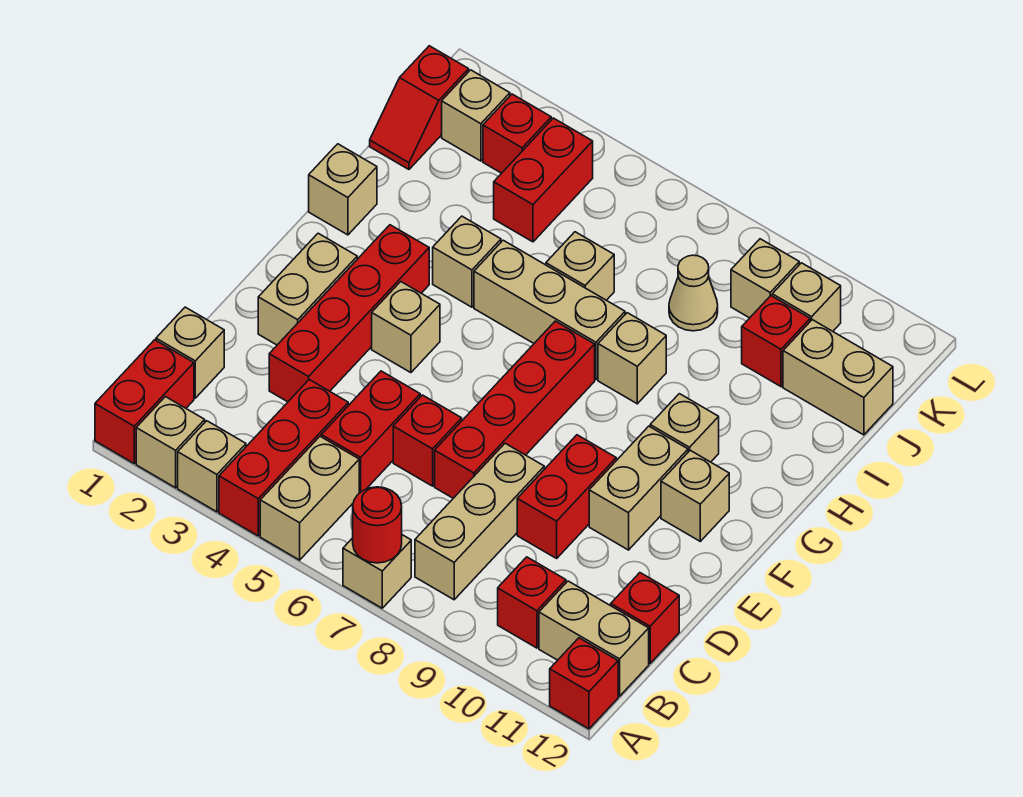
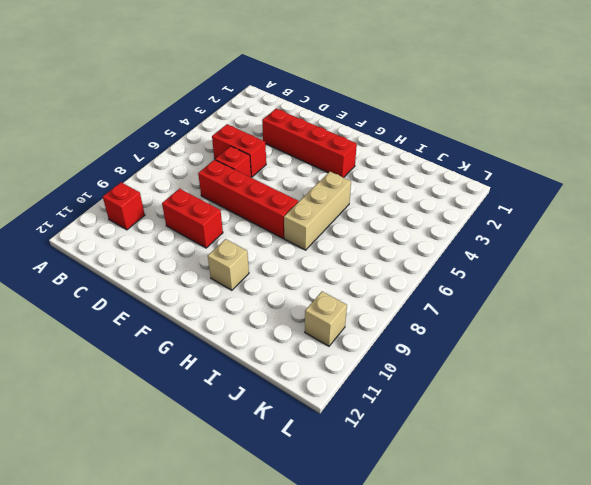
none -> red 1x2 brick [95,340,194,463]
none -> tan 1x1 brick [136,397,205,488]
none -> tan 1x1 brick [178,421,246,512]
none -> red 1x3 brick [219,380,348,536]

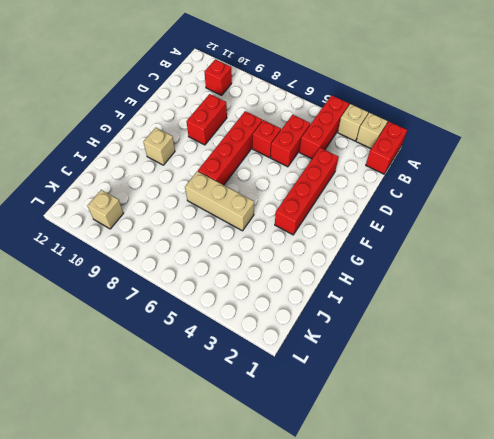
none -> tan 1x2 brick [260,436,359,560]
none -> tan 1x1 brick [343,535,411,608]
none -> red 1x1 brick [550,638,618,729]
none -> tan 1x3 brick [415,443,544,600]

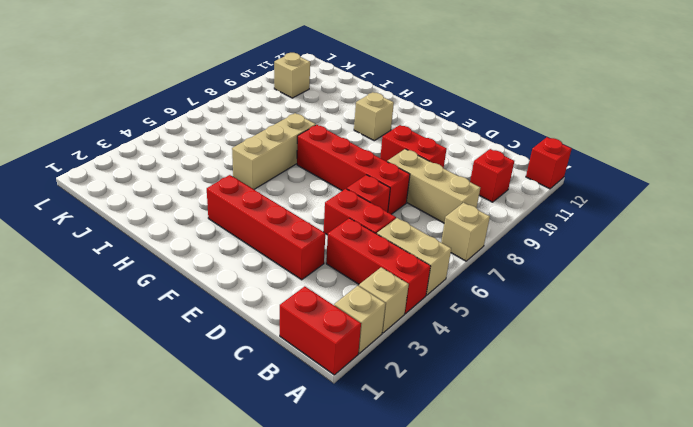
none -> tan 1x2 brick [539,581,649,696]
none -> tan 1x1 brick [156,307,224,398]
none -> red 1x1 brick [611,573,679,663]
none -> tan 1x2 brick [258,233,357,345]

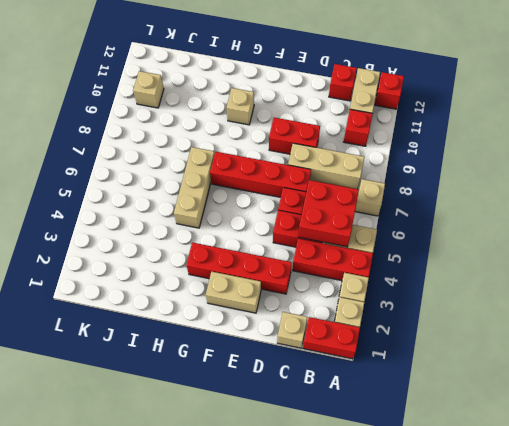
red 2x2 brick [298,180,359,247] -> none
none -> tan 1x2 brick [589,426,688,550]
none -> tan 1x1 brick [372,282,440,373]
none -> tan 1x1 brick [661,450,729,541]
none -> tan 1x1 brick [309,144,377,235]

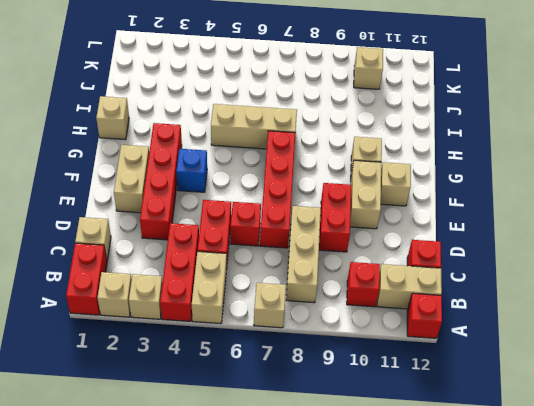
blue 1x1 brick [176,149,207,192] -> tan 1x1 brick [372,282,440,373]
none -> tan 1x1 brick [433,216,501,307]
none -> tan 1x1 brick [598,313,666,404]
none -> tan 1x1 brick [546,232,614,300]
none -> red 1x2 slope [370,46,469,169]

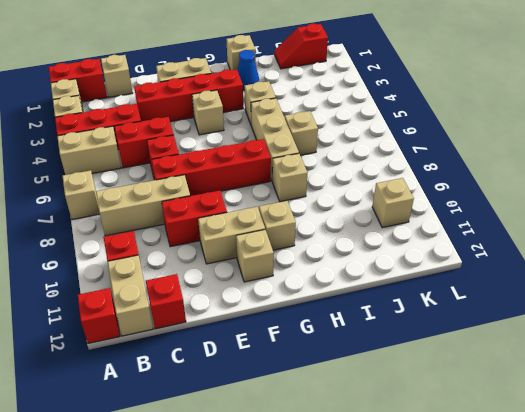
blue 1x1 cone [237,50,259,90] -> none
none -> red 1x2 brick [494,118,593,242]
none -> tan 1x1 cone [669,255,718,331]
none -> red 1x1 brick [742,296,810,387]
none -> tan 1x2 brick [783,320,893,435]

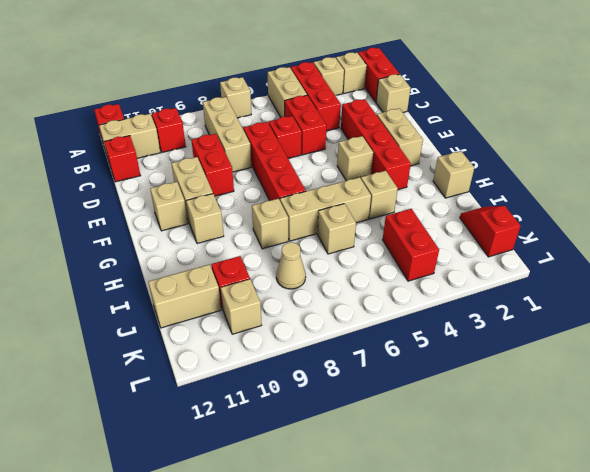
none -> tan 1x1 brick [442,70,510,161]
none -> red 1x1 brick [483,94,551,173]
none -> tan 1x1 brick [731,239,799,318]
none -> red 1x1 round brick [353,487,402,563]

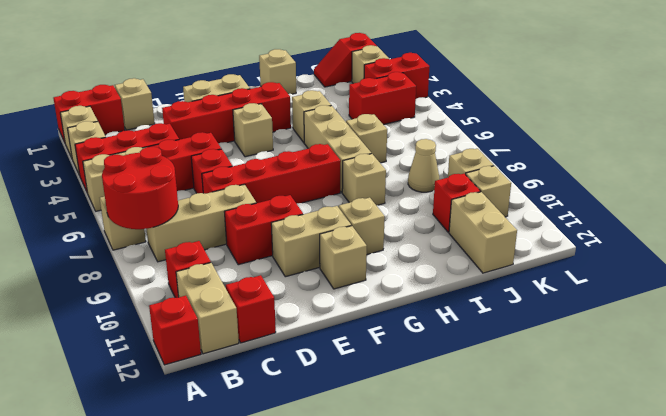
red 2x2 round brick [102,147,178,229] -> red 1x1 round brick [353,487,402,563]
red 1x2 brick [364,53,430,99] -> red 1x1 brick [483,94,551,173]

